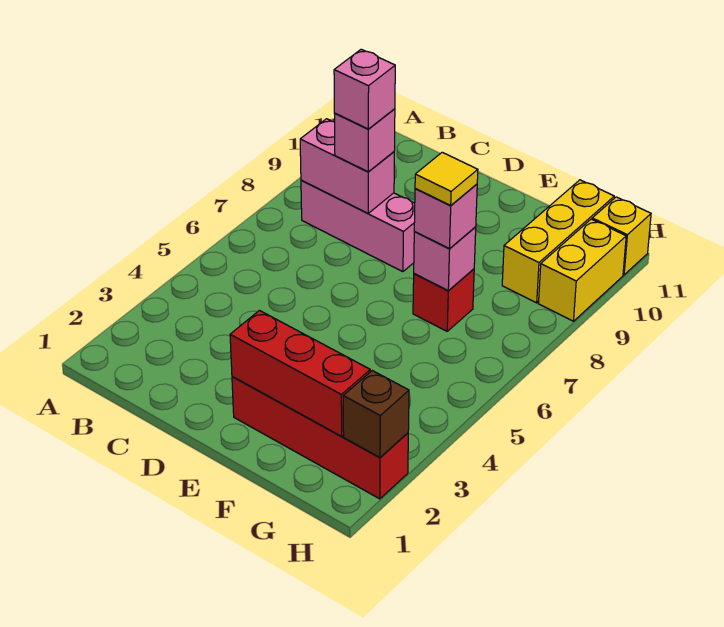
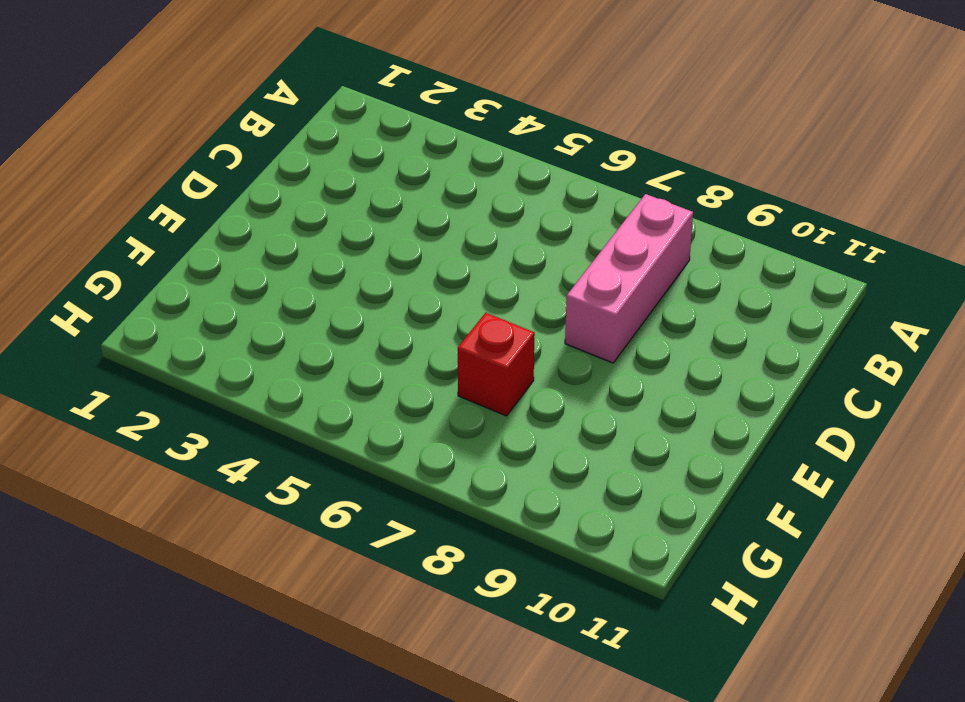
none -> red 1x4 brick [232,376,408,499]
none -> yellow 1x3 brick [502,180,614,303]
none -> yellow 1x2 brick [538,219,626,321]

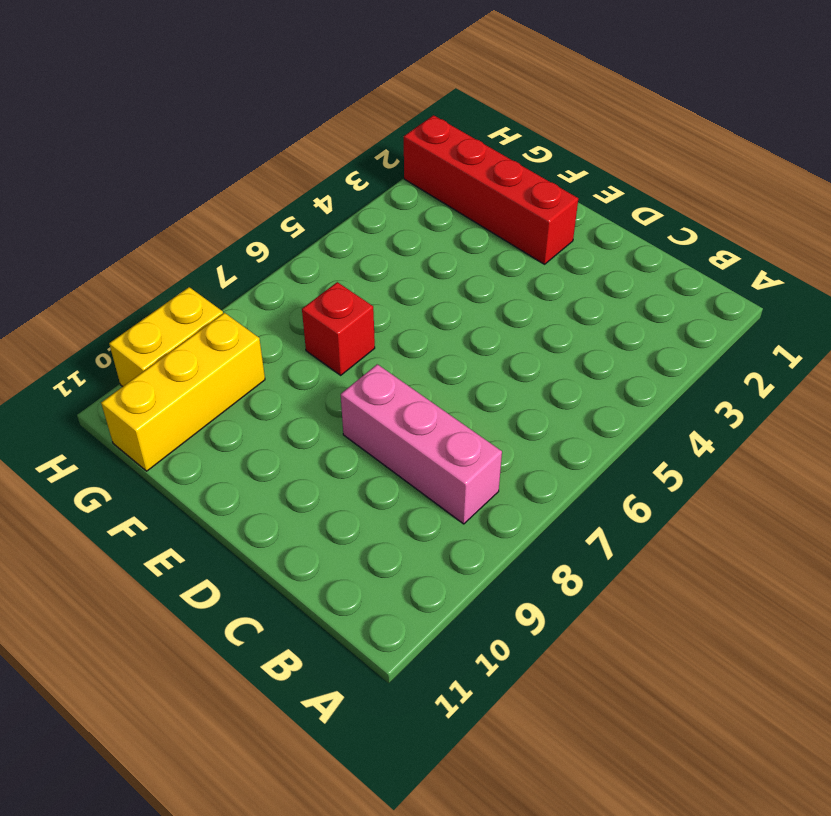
none -> yellow 1x1 brick [592,197,651,275]
none -> pink 1x2 brick [300,119,394,213]
none -> red 1x3 brick [230,311,370,436]

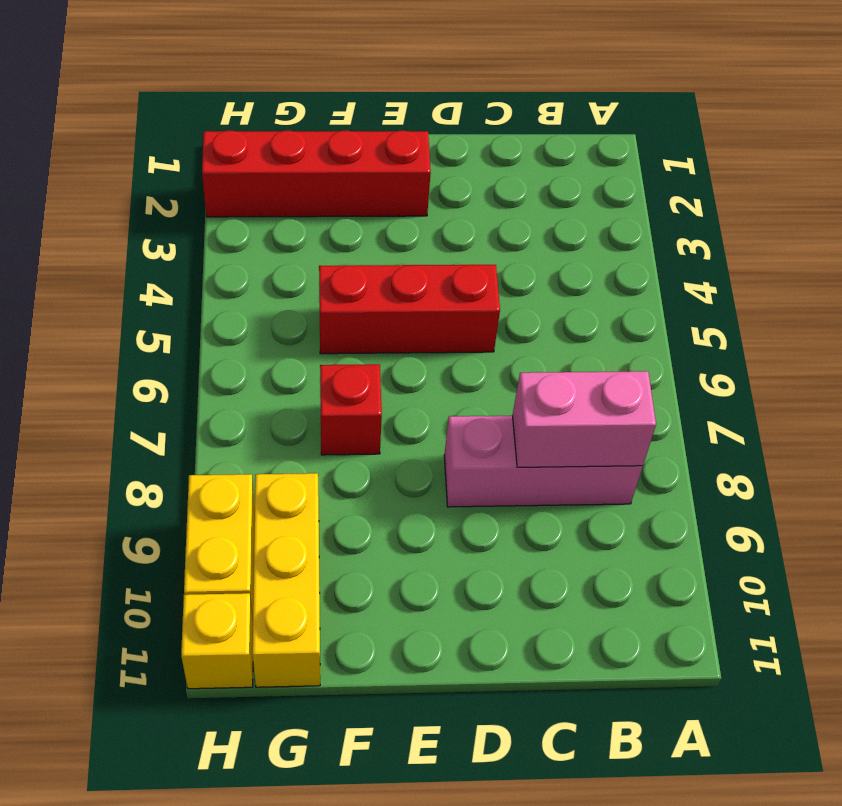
red 1x3 brick [319,265,500,354] -> red 1x3 brick moved to [230,311,370,436]
none -> pink 1x1 brick [414,227,476,291]
none -> brown 1x1 brick [343,371,409,458]
none -> pink 1x1 brick [334,109,395,172]

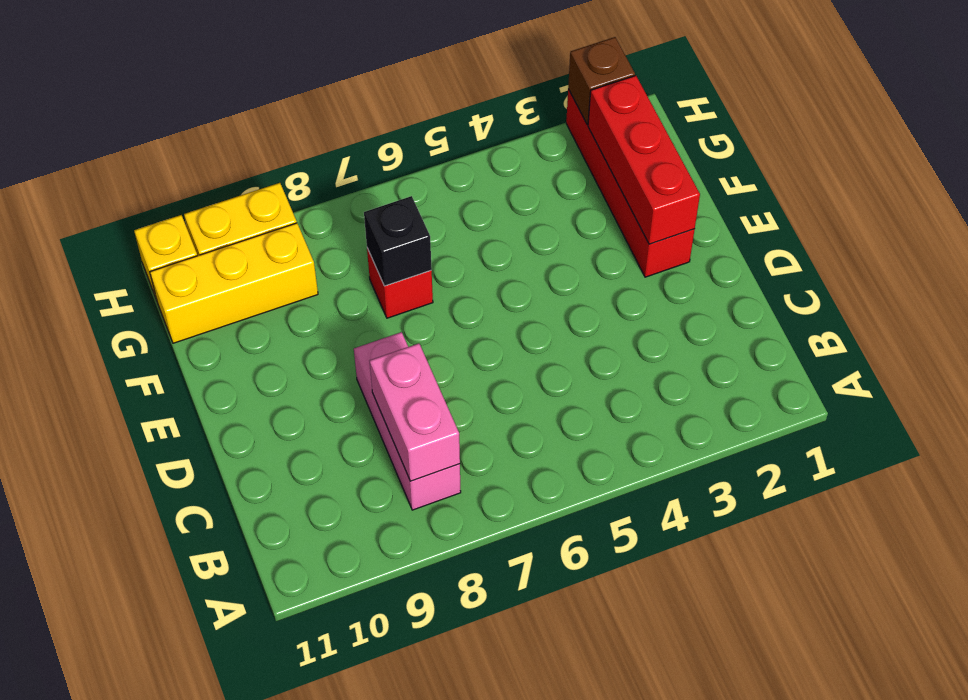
black 1x1 brick [364,196,432,286] -> pink 1x1 brick [414,227,476,291]
none -> pink 1x1 brick [334,109,395,172]
none -> pink 1x1 brick [414,184,477,249]
none -> pink 1x1 brick [334,49,395,129]

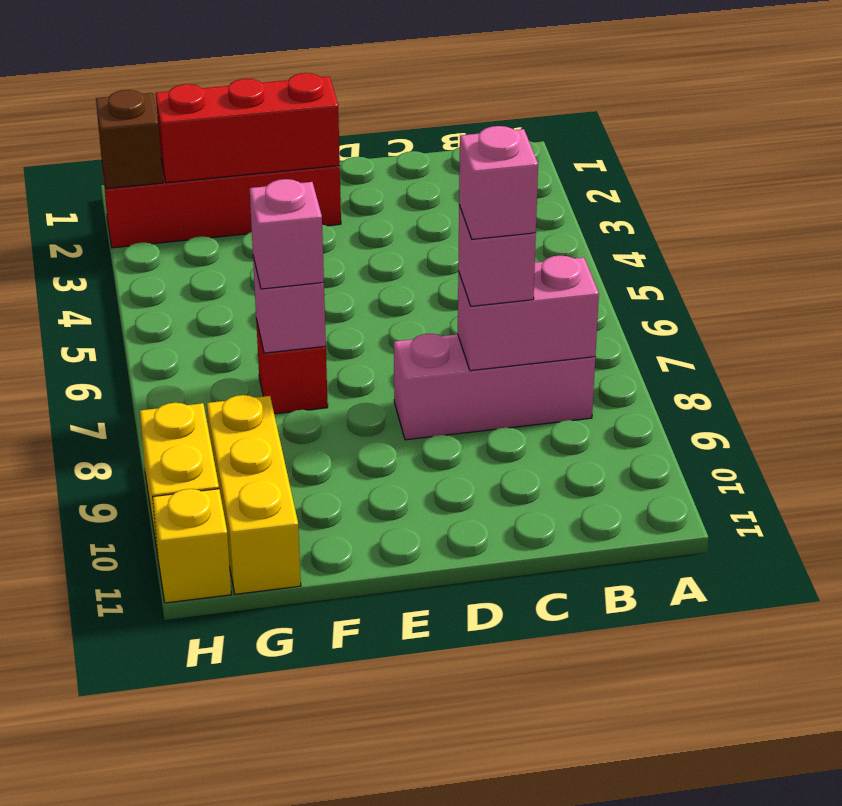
none -> yellow 1x1 tile [415,152,478,205]

